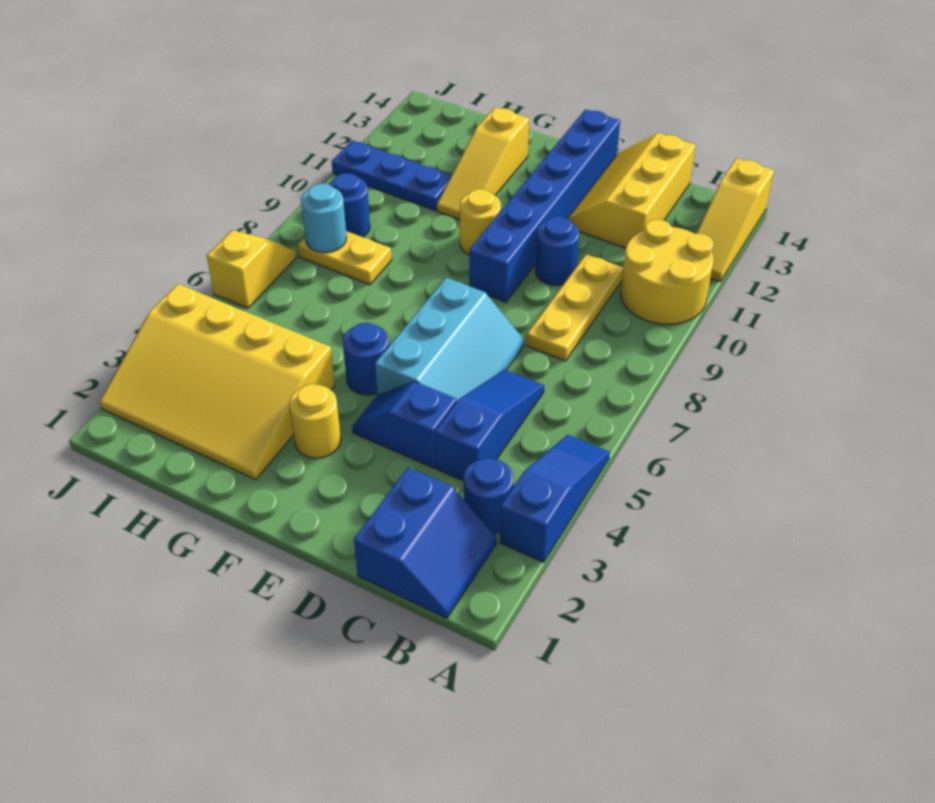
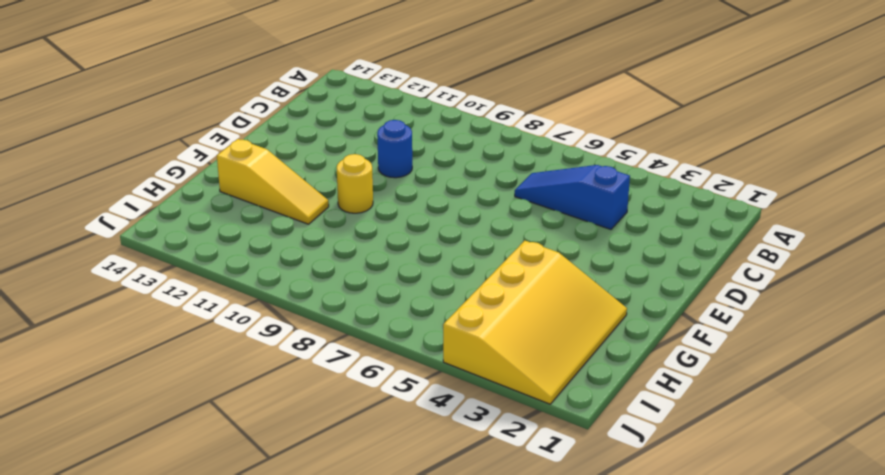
none -> blue 1x3 slope [500,435,610,562]
none -> yellow 2x2 round brick [621,219,714,324]
none -> yellow 1x3 slope [696,158,774,281]

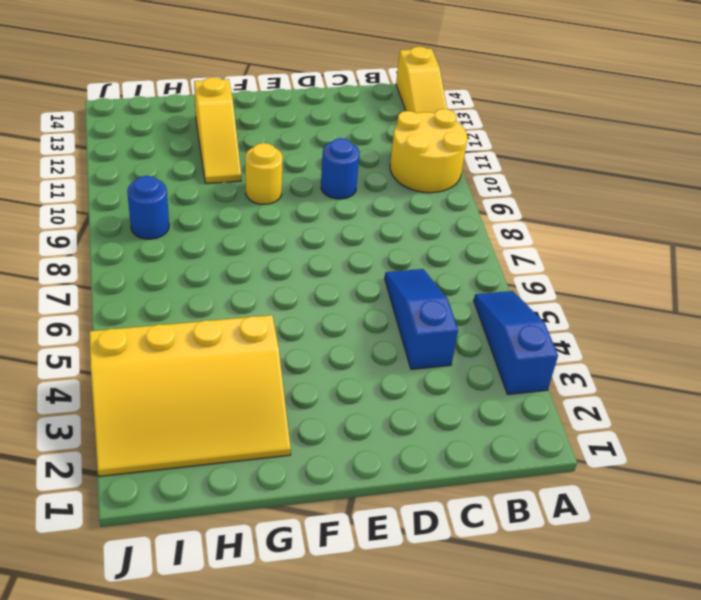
none -> blue 2x2 slope [354,467,497,618]
none -> blue 1x1 round brick [464,458,513,534]
none -> yellow 1x3 plate [527,254,623,361]

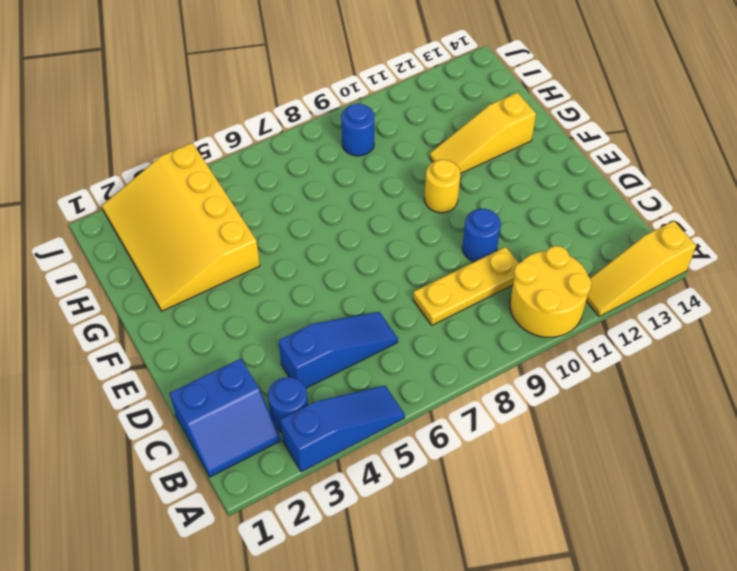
none -> yellow 2x3 slope [568,133,696,248]
none -> blue 1x2 slope [352,382,457,468]
none -> cyan 2x3 slope [375,278,524,401]

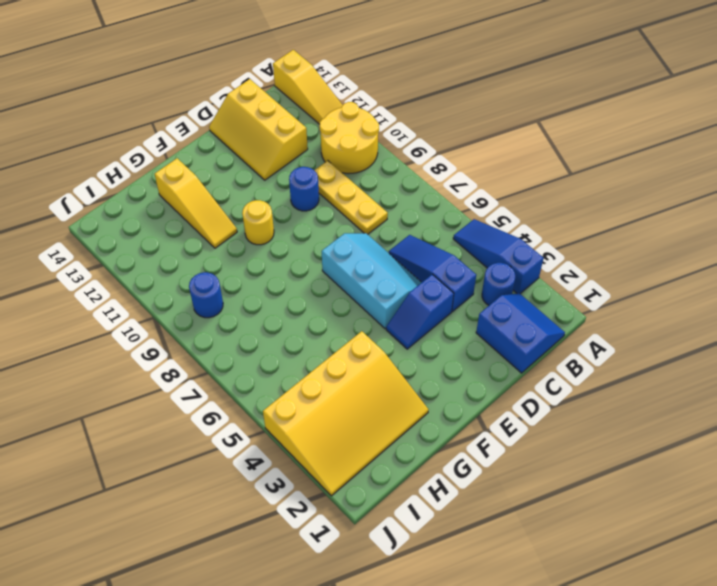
none -> blue 1x6 brick [469,109,620,302]
none -> yellow 1x1 round brick [289,384,341,458]
none -> blue 1x1 round brick [343,323,389,395]

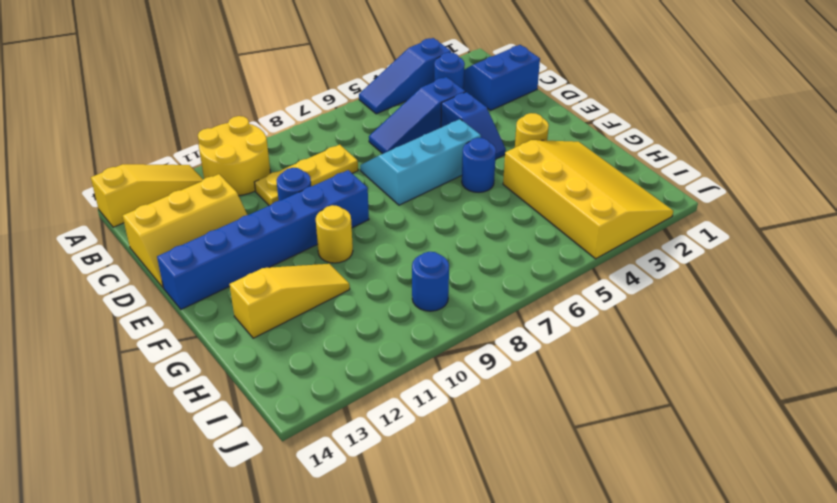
none -> yellow 1x2 plate [298,231,392,285]
none -> blue 1x3 plate [332,140,452,210]
none -> yellow 1x2 slope [207,230,296,308]

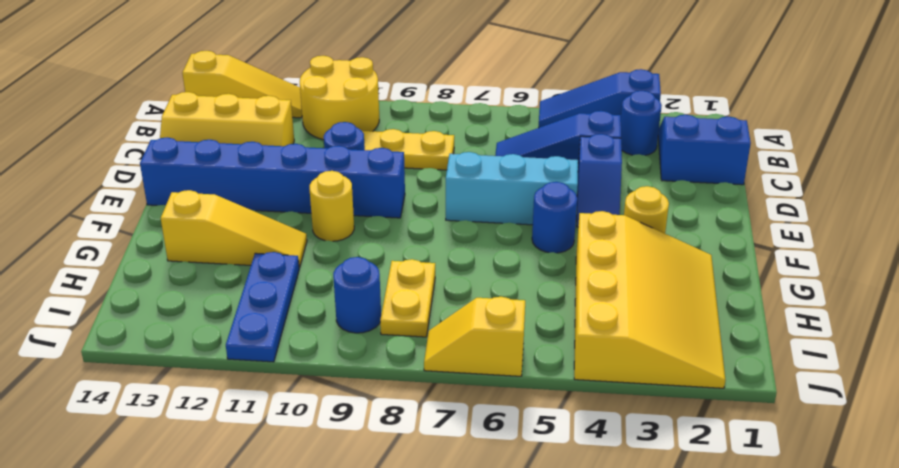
none -> cyan 1x1 round brick [301,184,347,252]

